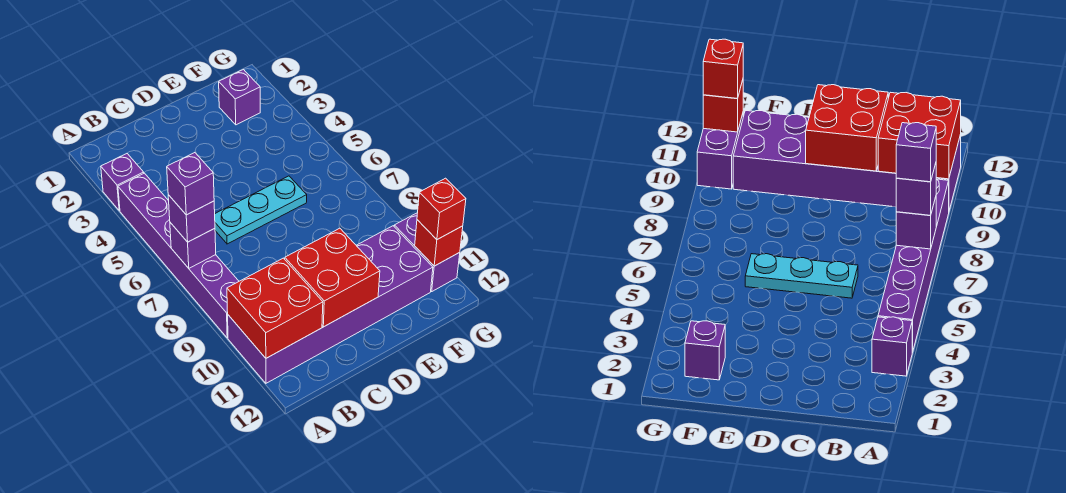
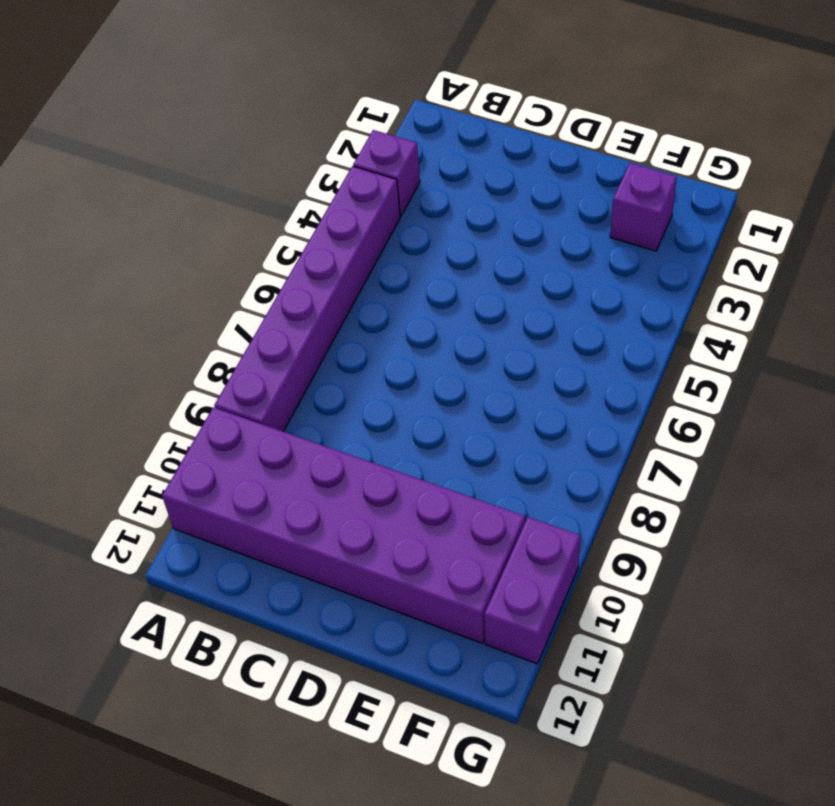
none -> cyan 1x3 plate [215,176,307,244]
none -> purple 1x1 brick [170,223,216,268]
none -> red 2x2 brick [227,258,323,358]

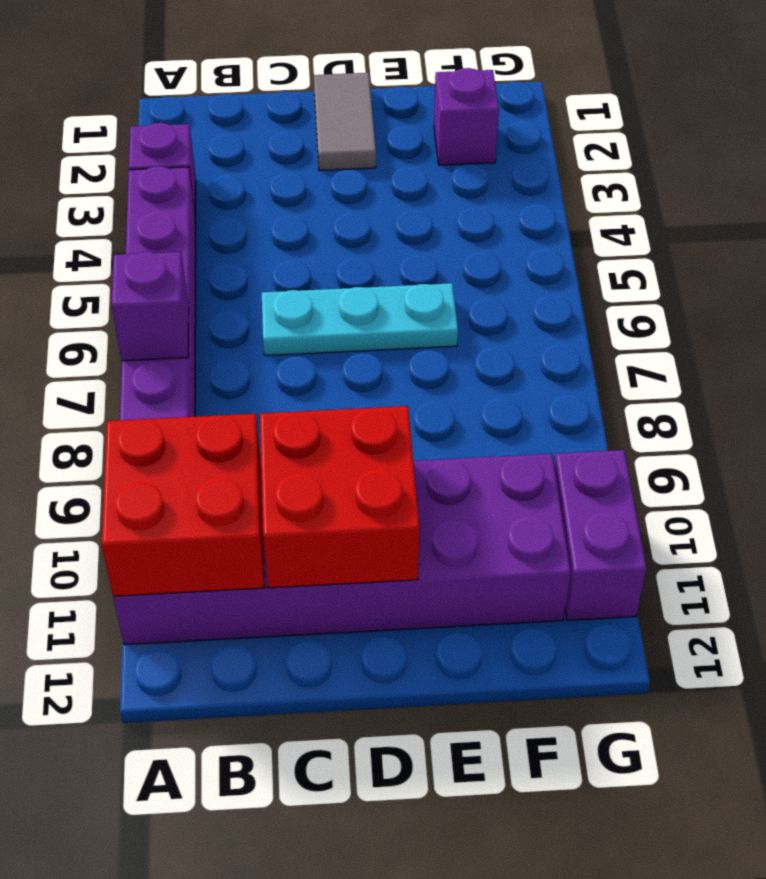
grey 1x2 tile [314,73,376,171] -> none
none -> red 1x1 brick [415,220,463,266]
none -> purple 1x1 brick [168,195,215,242]
none -> red 1x1 brick [417,178,466,240]

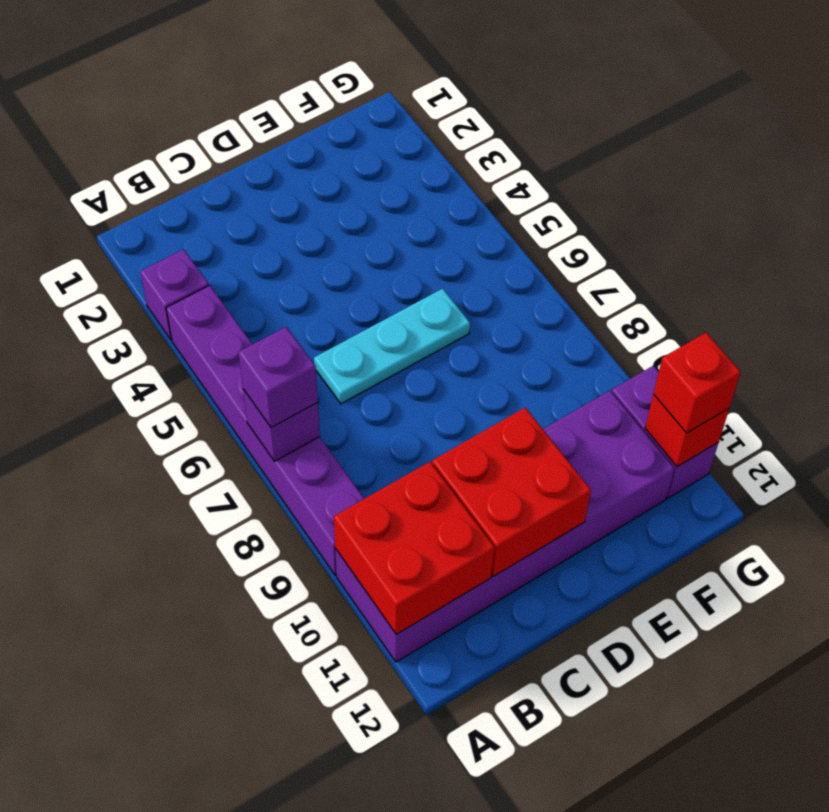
none -> purple 1x1 brick [219,70,260,125]
none -> purple 1x1 brick [167,153,214,215]

